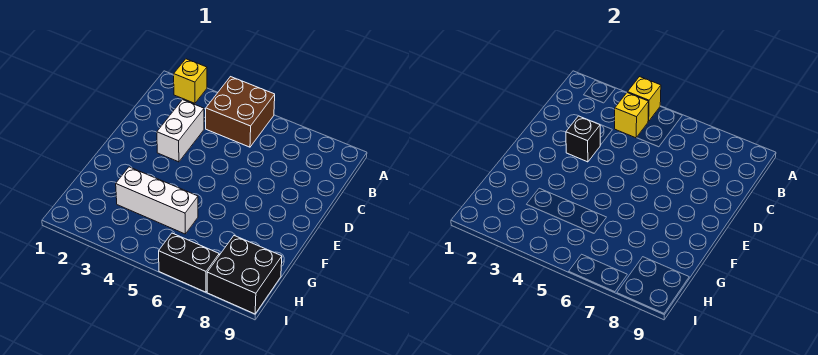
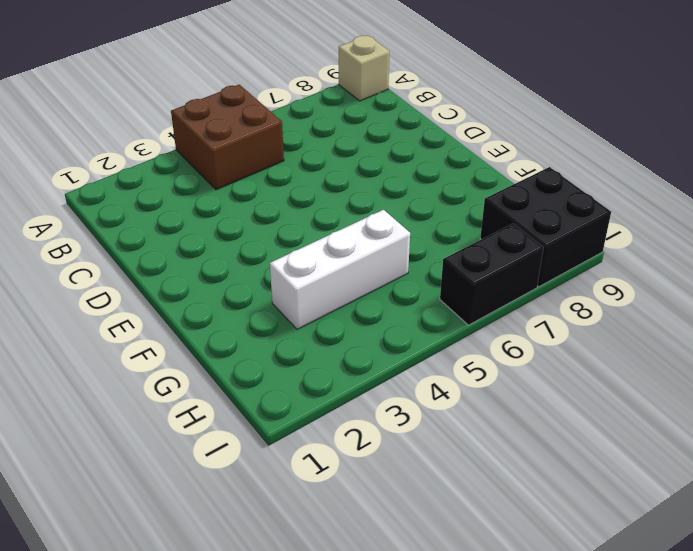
tan 1x1 brick [339,35,389,101] -> none
none -> yellow 1x1 brick [174,59,207,103]
none -> white 1x2 brick [157,100,204,162]

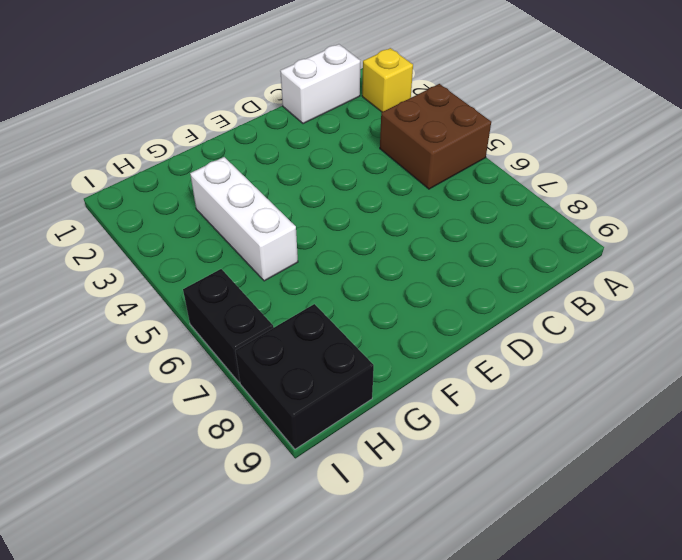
white 1x2 brick [280,44,360,124] -> white 1x2 brick moved to [157,100,204,162]
none -> yellow 1x1 brick [628,77,661,121]
none -> yellow 1x1 brick [615,93,649,138]

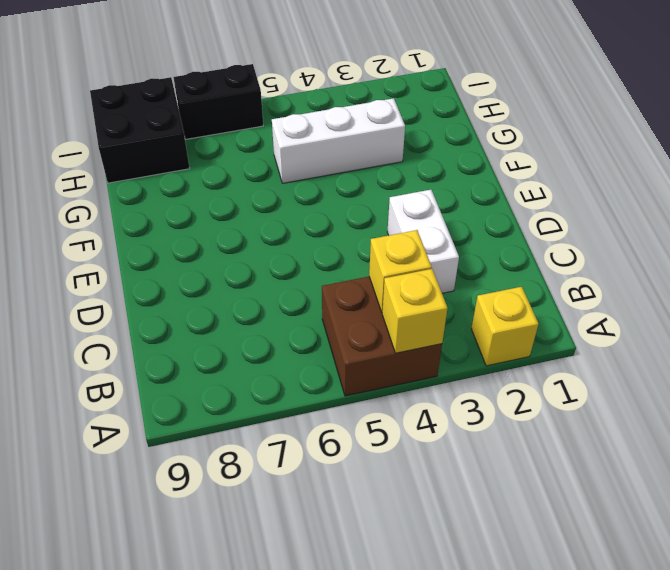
none -> black 1x1 brick [566,116,600,162]

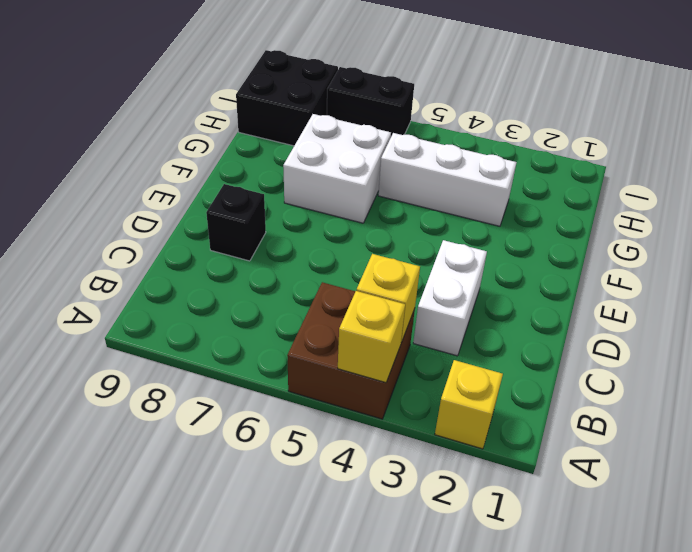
black 1x1 brick [206,184,266,261] -> black 1x1 brick moved to [566,116,600,162]
white 2x2 brick [283,114,391,223] -> none

